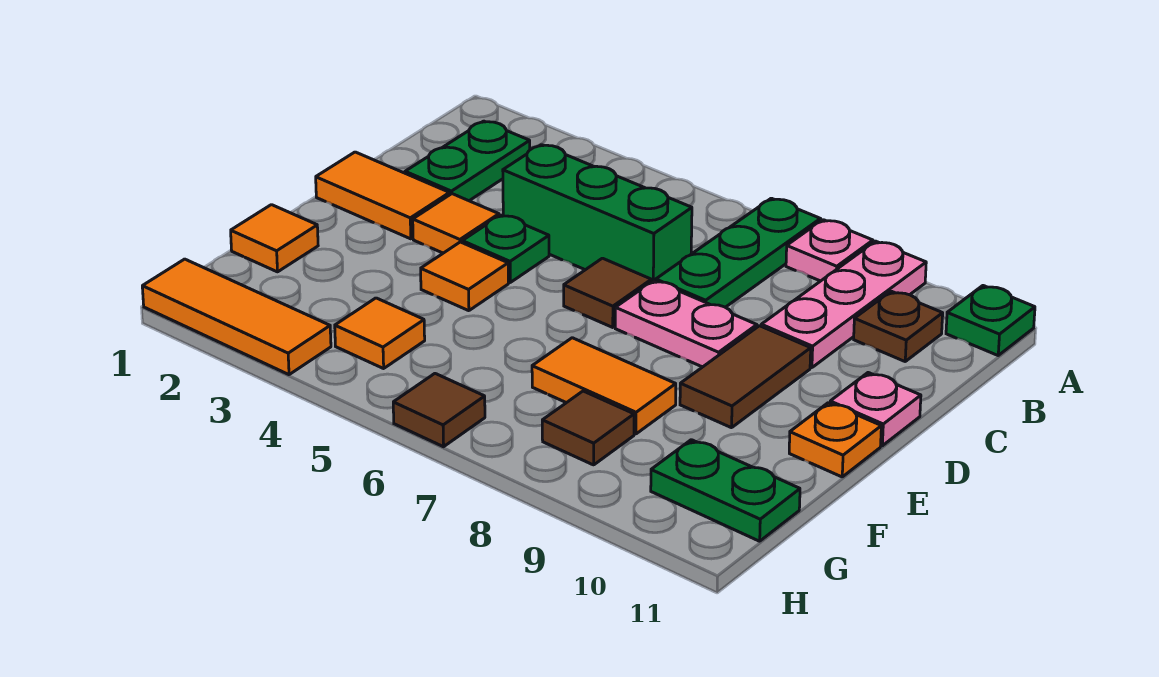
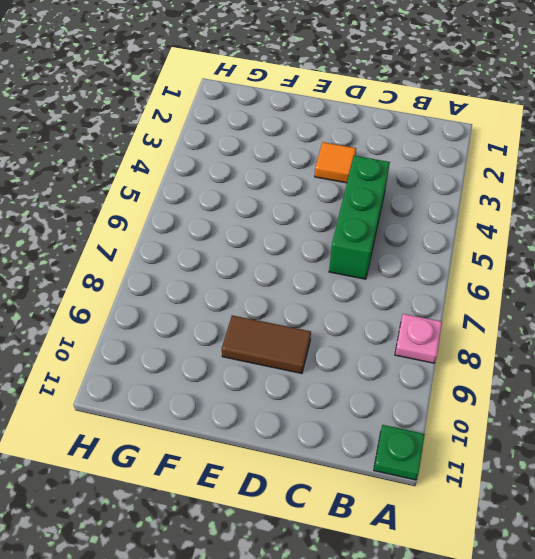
none -> green 1x3 plate [656,198,820,307]
none -> pink 1x3 plate [761,241,926,368]
none -> green 1x2 plate [405,121,530,201]

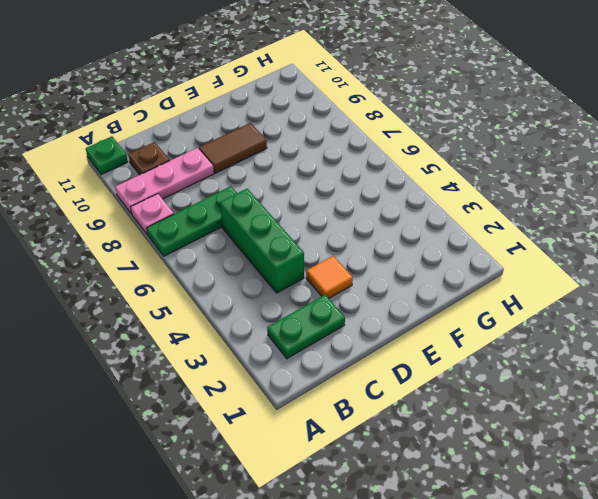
none -> orange 1x2 tile [316,152,450,239]
none -> green 1x1 plate [462,215,549,282]
none -> brown 1x1 tile [564,258,651,327]

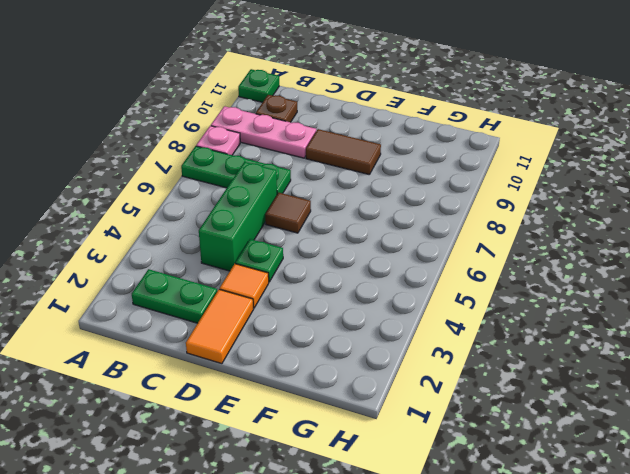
none -> pink 1x2 plate [615,281,757,367]
none -> pink 1x1 plate [830,373,921,446]
none -> orange 1x1 tile [421,242,508,311]

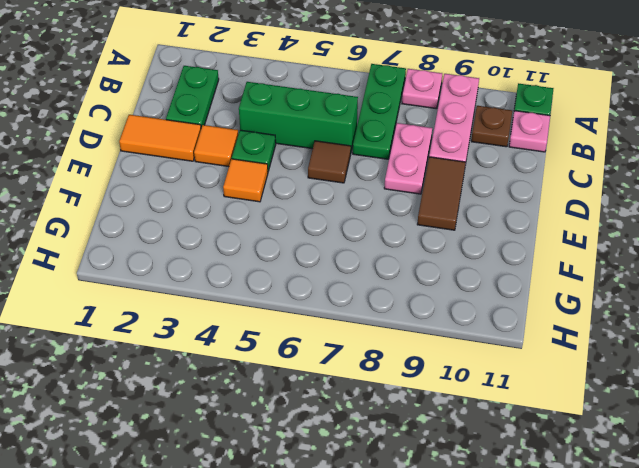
pink 1x1 plate [509,111,550,152] -> pink 1x1 plate moved to [830,373,921,446]
pink 1x2 plate [384,123,432,194] -> pink 1x2 plate turned to [615,281,757,367]
none -> orange 1x1 plate [789,403,881,477]
none -> orange 1x1 tile [231,205,318,272]
none -> orange 1x2 tile [532,338,676,434]

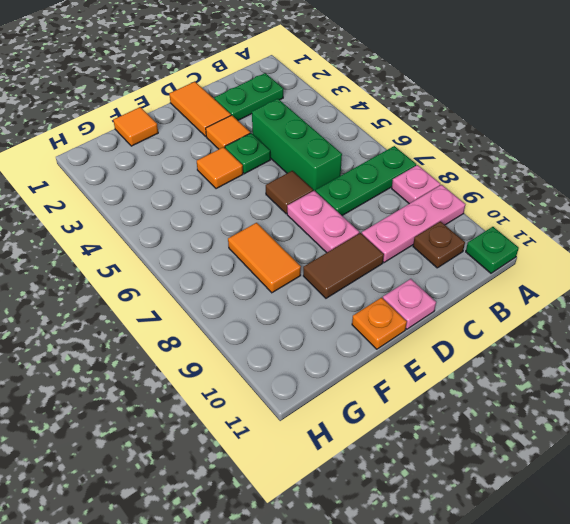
none -> orange 1x1 tile [335,298,425,369]
none -> brown 1x1 tile [542,391,634,465]
none -> green 1x2 plate [651,440,800,541]

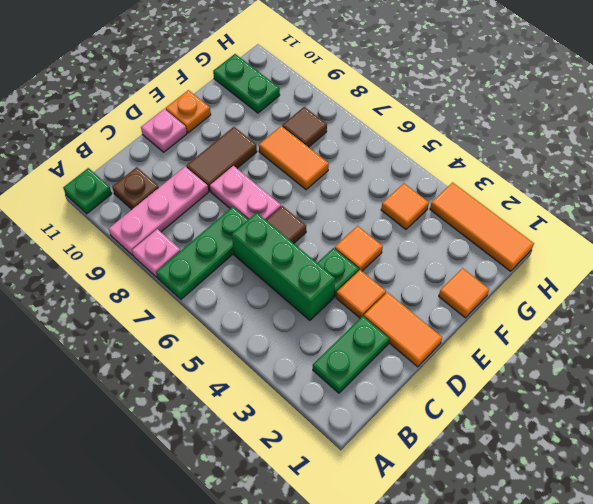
none -> brown 1x1 tile [393,374,485,447]

